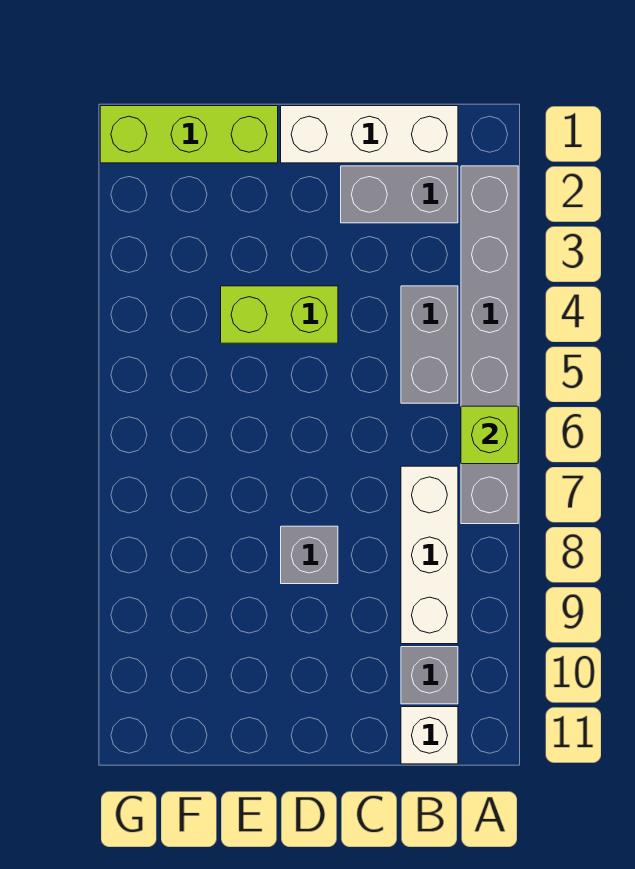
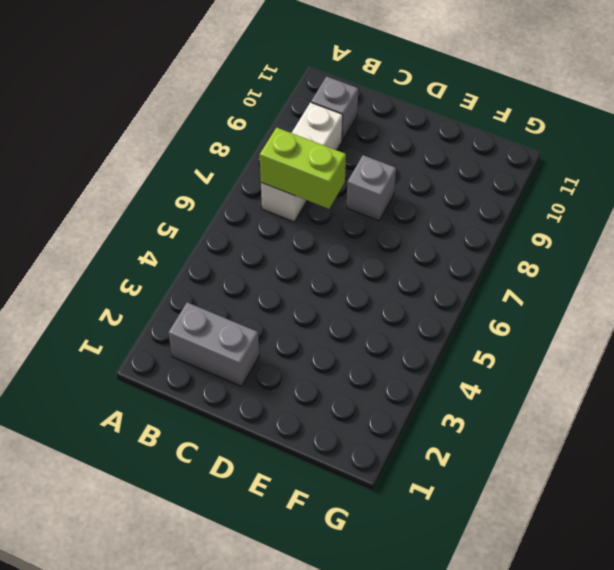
lime 1x2 brick [260,127,346,209] -> lime 1x2 brick moved to [221,286,338,343]
none -> grey 1x6 brick [461,166,518,524]
none -> white 1x3 brick [281,106,458,163]

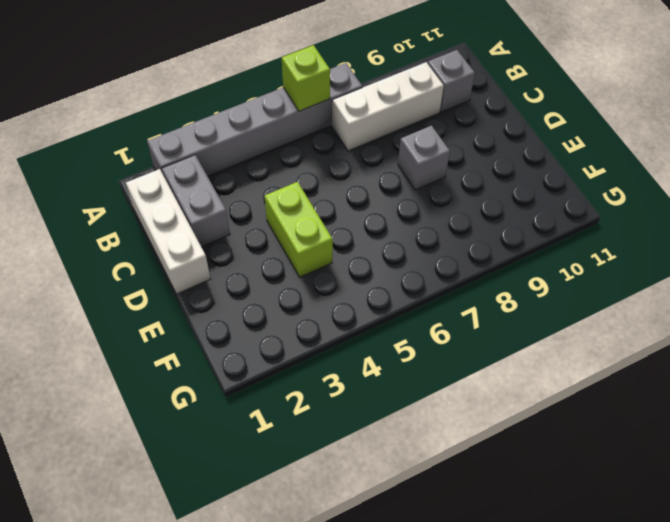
none -> grey 1x2 brick [401,286,458,403]
none -> white 1x1 brick [401,707,458,764]

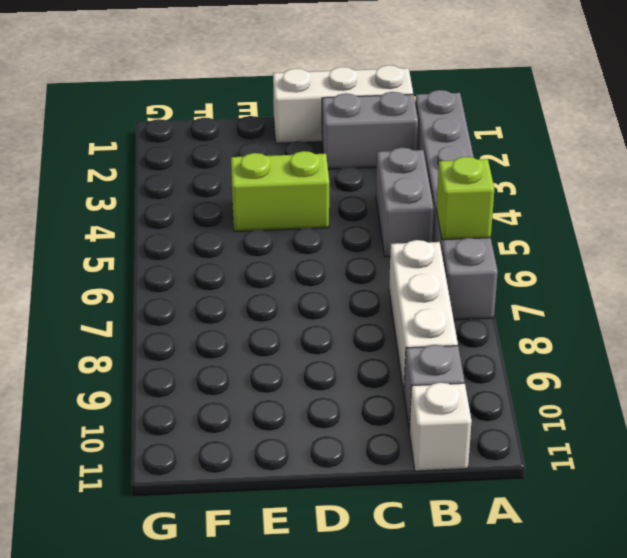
none -> grey 1x1 brick [281,526,338,584]
none -> lime 1x3 brick [100,106,278,163]

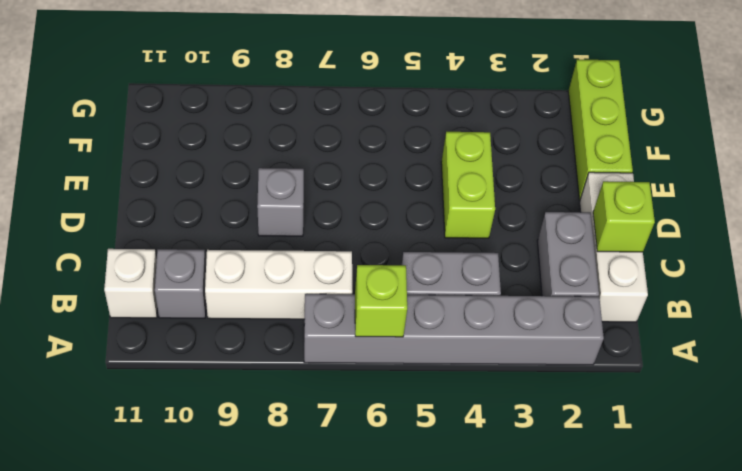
lime 1x1 brick [593,181,655,252] -> none

